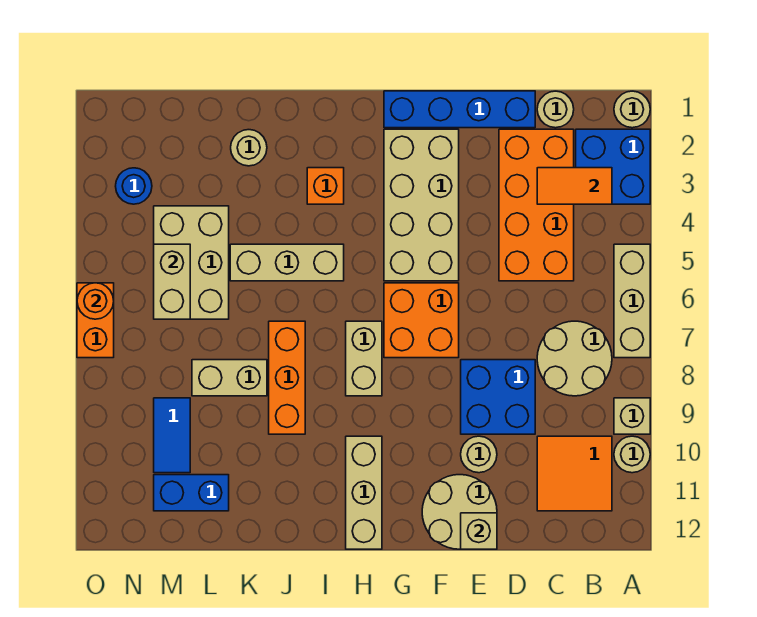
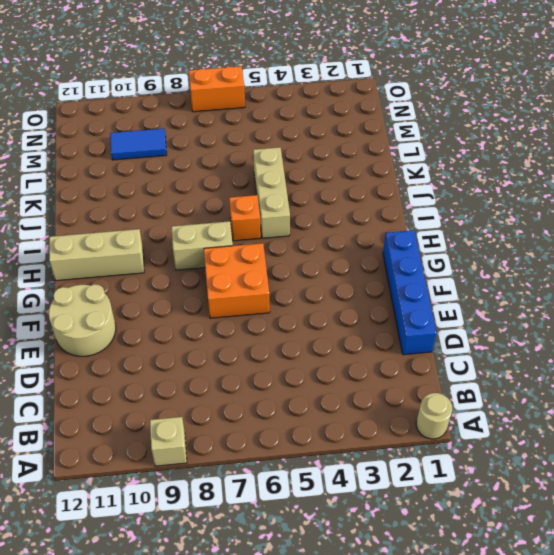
orange 1x1 brick [229,195,261,241] -> orange 1x1 brick moved to [307,168,344,204]
none -> blue 2x2 brick [576,129,650,204]
none -> tan 1x3 brick [614,244,650,358]
none -> tan 1x1 round brick [614,436,650,473]
none -> tan 2x2 round brick [537,321,612,396]

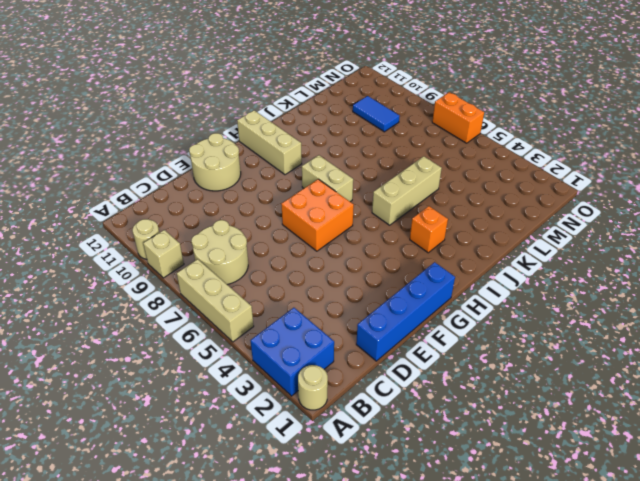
none -> orange 2x2 tile [537,436,612,511]
none -> tan 1x1 round brick [537,91,574,128]
none -> orange 2x4 brick [499,129,574,281]
none -> blue 2x2 brick [461,360,535,434]

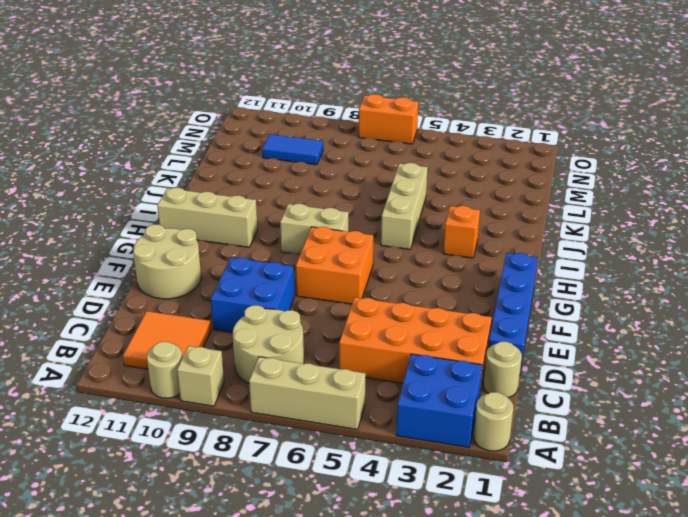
none -> tan 1x1 round brick [461,436,497,473]
none -> tan 2x4 brick [384,129,459,281]
none -> orange 1x3 brick [269,321,305,434]
none -> tan 1x1 round brick [231,130,267,166]

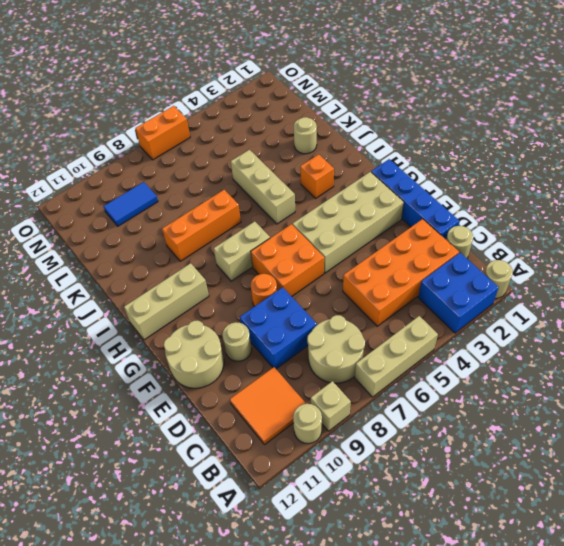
orange 1x1 round brick [251,274,277,307] -> orange 1x1 round brick moved to [77,283,114,319]
none -> tan 1x2 brick [192,360,267,396]
none -> tan 2x3 brick [154,206,229,319]
none -> blue 1x2 brick [154,475,229,511]
none -> blue 1x1 round brick [116,168,152,204]

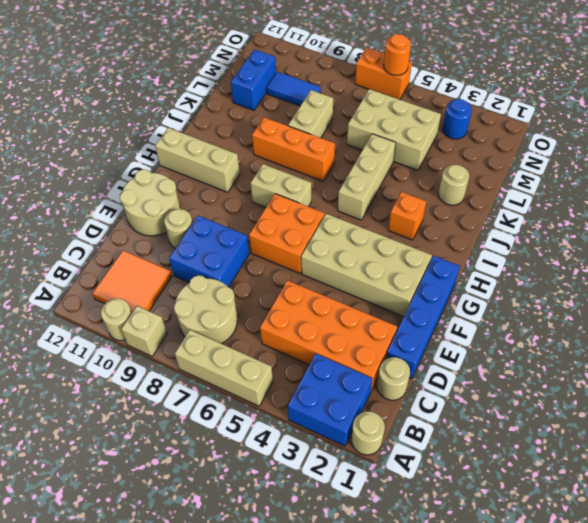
none -> orange 1x2 tile [537,168,612,204]
none -> tan 1x1 brick [461,513,497,549]
none -> tan 1x2 brick [154,244,190,319]

